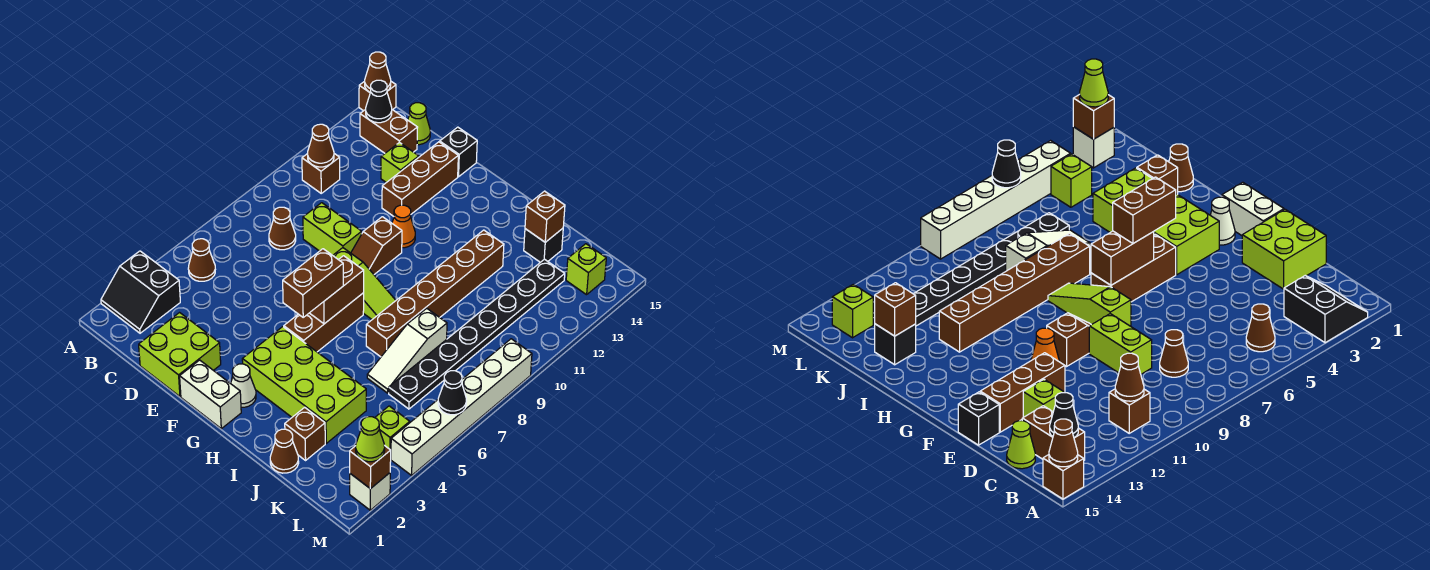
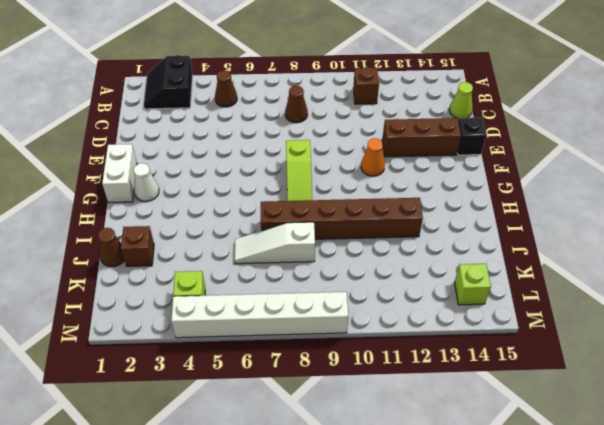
none -> brown 1x1 brick [359,81,396,111]
none -> brown 1x2 brick [360,109,418,153]
none -> lime 2x2 brick [139,313,221,397]
none -> lime 1x2 brick [303,203,362,255]

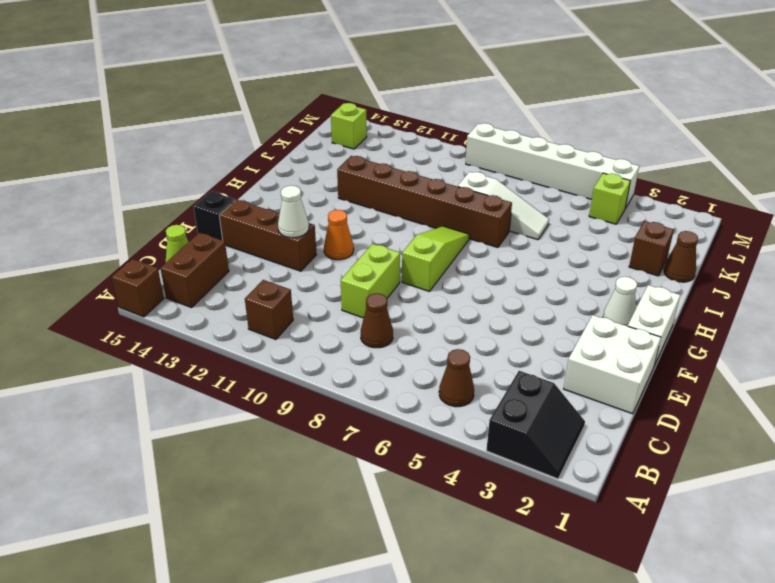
white 2x2 brick [564,315,661,414] -> lime 2x2 brick [139,313,221,397]
white 1x1 cone [278,186,309,238] -> none
none -> lime 1x1 brick [381,142,419,183]
none -> brown 1x2 slope [351,217,402,274]
none -> lime 2x4 brick [242,327,366,443]
none -> brown 1x3 brick [284,293,364,352]

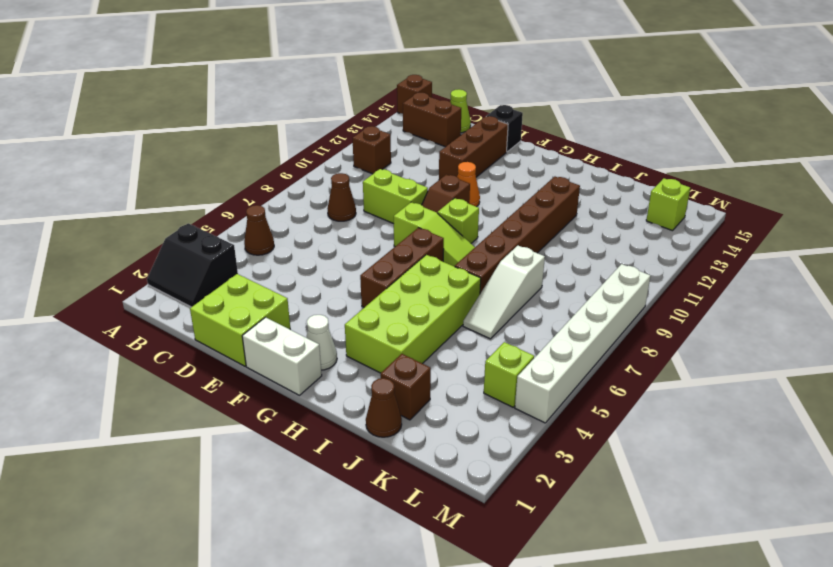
lime 1x1 brick [438,198,479,243] -> lime 1x1 brick moved to [381,142,419,183]
lime 2x4 brick [345,255,481,373] -> lime 2x4 brick turned to [242,327,366,443]
none -> black 1x1 brick [524,228,563,262]
none -> black 1x8 plate [389,259,565,409]
none -> white 1x1 brick [350,473,390,510]
none -> brown 1x1 cone [365,52,391,92]

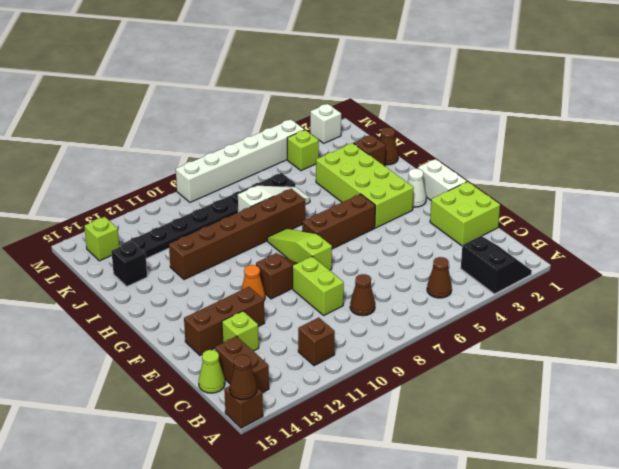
none -> black 1x1 brick [440,127,477,177]
none -> brown 1x1 cone [308,124,334,167]
none -> black 1x1 cone [366,80,392,123]
none -> brown 1x2 brick [310,256,364,324]

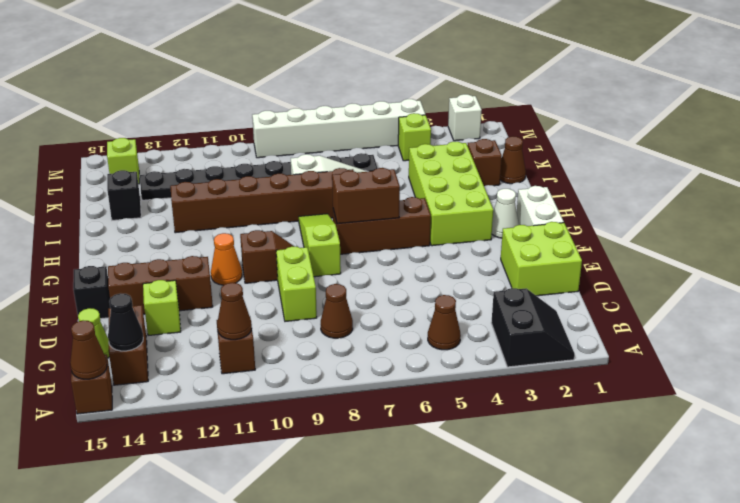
none -> brown 1x1 brick [525,191,565,242]
none -> brown 1x1 brick [350,445,391,489]
none -> black 1x1 cone [438,371,466,415]
none -> brown 1x2 brick [283,249,343,317]

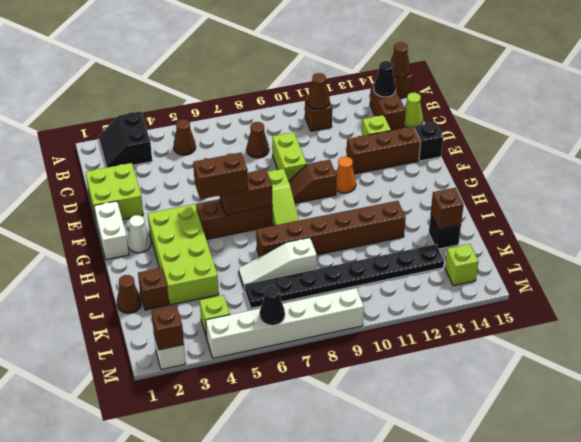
none -> lime 1x1 cone [356,417,385,462]

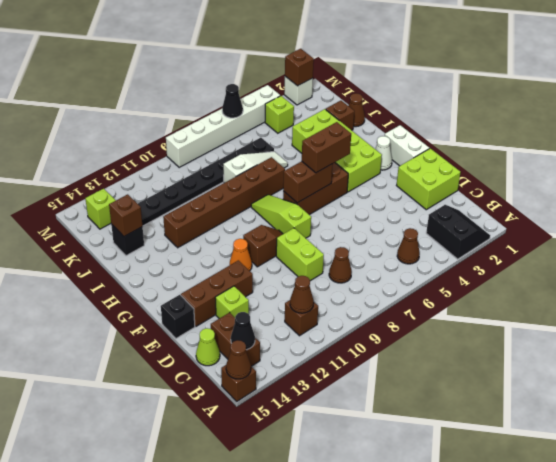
none -> lime 1x1 cone [356,417,385,462]

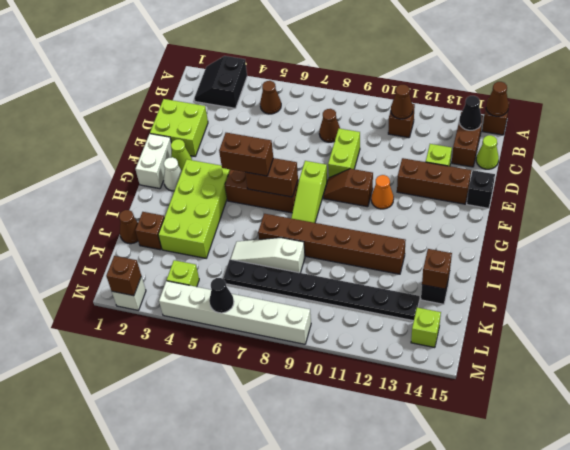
lime 1x1 cone [171,139,192,171] -> lime 1x1 cone moved to [356,417,385,462]

